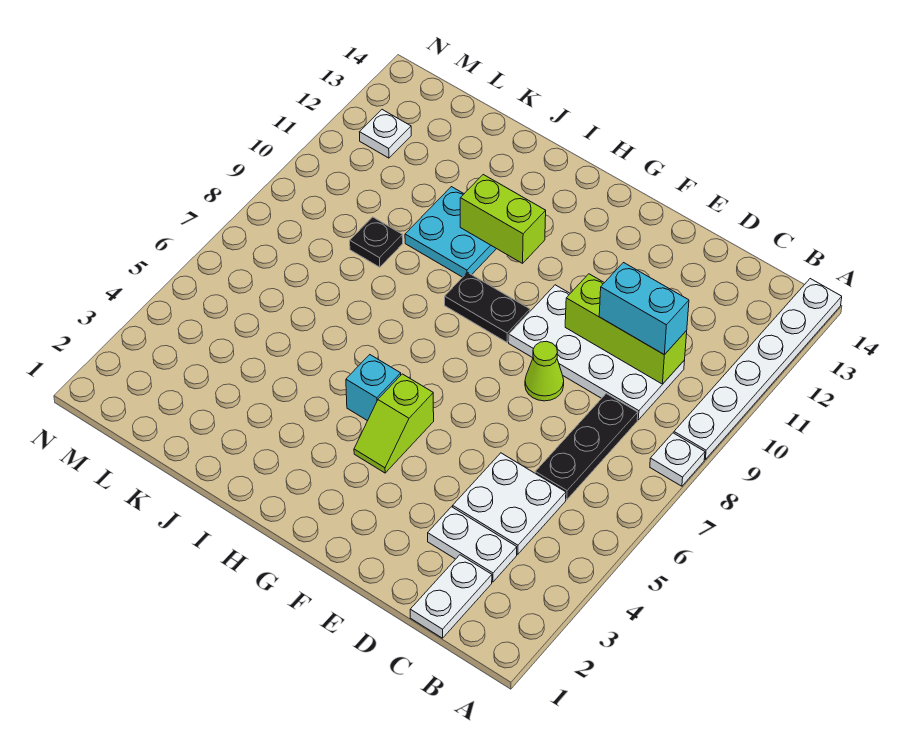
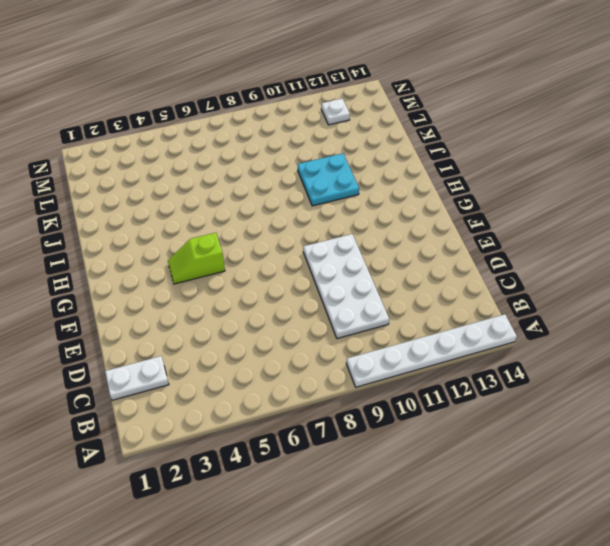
none -> white 1x1 plate [650,433,705,486]
none -> white 1x2 plate [428,507,517,582]
none -> white 2x2 plate [453,453,566,554]

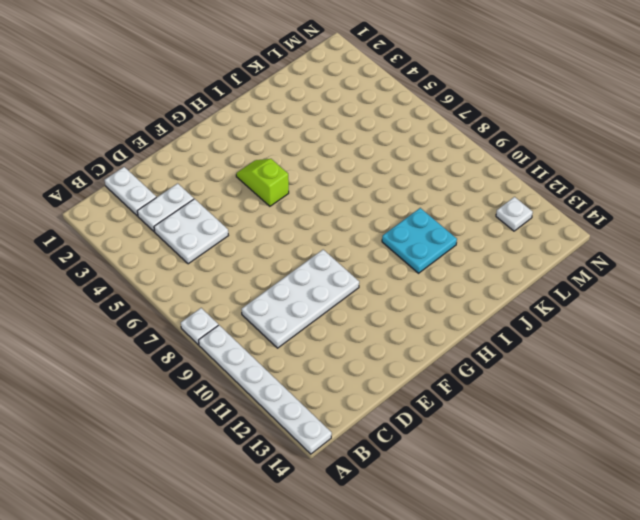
none -> black 1x3 plate [535,394,638,500]
none -> lime 1x1 cone [525,341,564,401]
none -> black 1x2 plate [445,272,530,342]

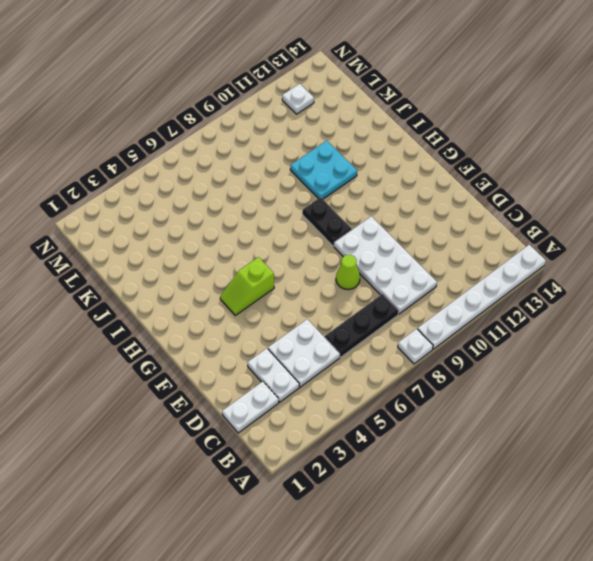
none -> cyan 1x1 brick [346,355,401,421]
none -> black 1x1 plate [350,217,403,267]
none -> lime 1x3 brick [565,274,687,384]

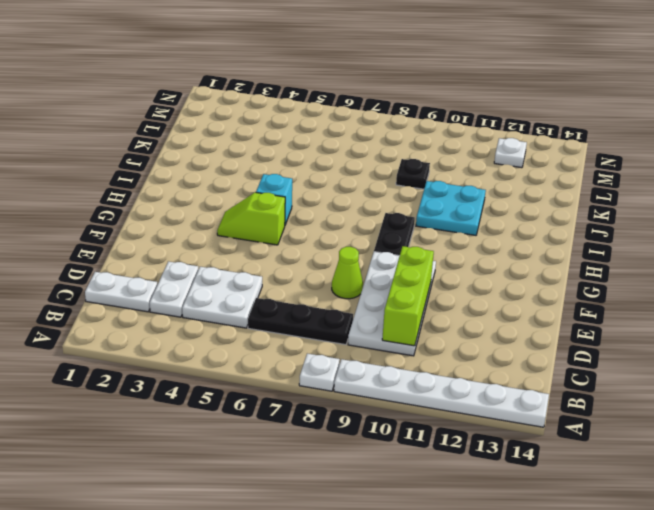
none -> lime 1x2 brick [460,175,546,263]
none -> cyan 1x2 brick [599,263,689,354]

